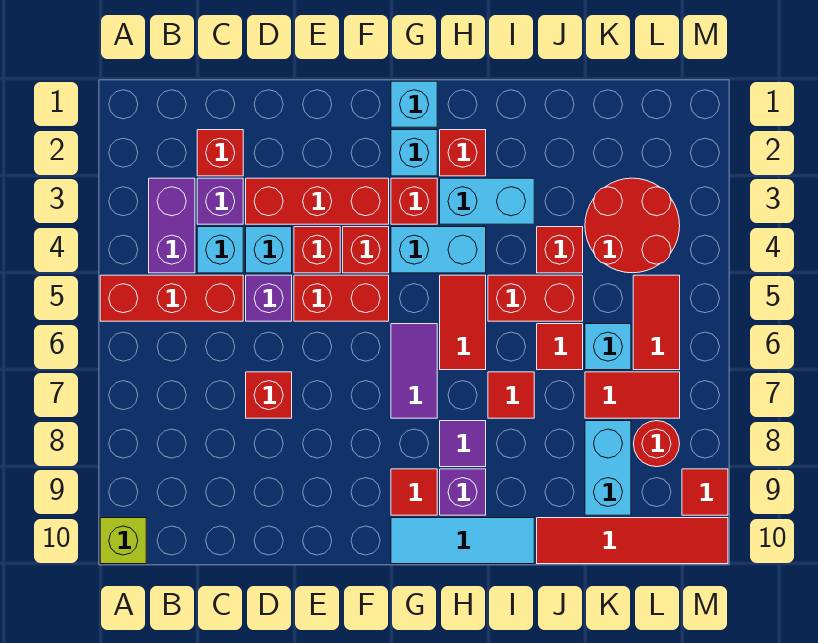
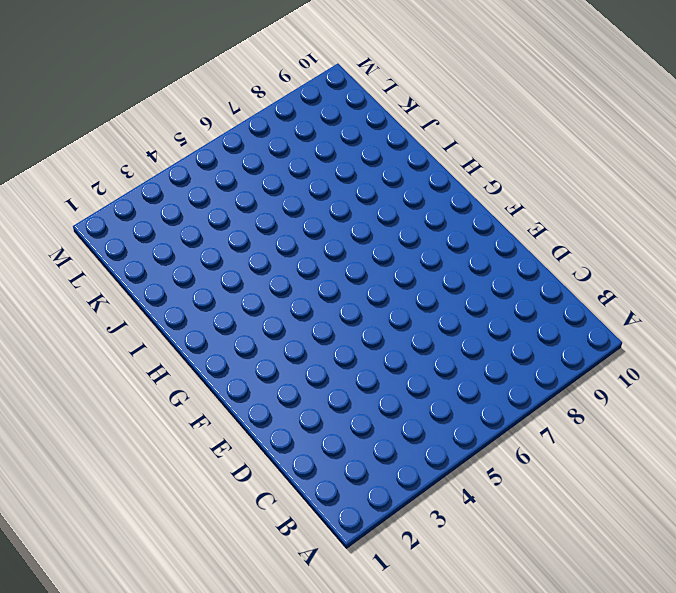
none -> red 1x3 brick [100,275,243,321]
none -> lime 1x1 brick [100,518,146,564]
none -> purple 1x2 brick [149,178,195,273]
none -> red 1x1 brick [197,130,243,176]

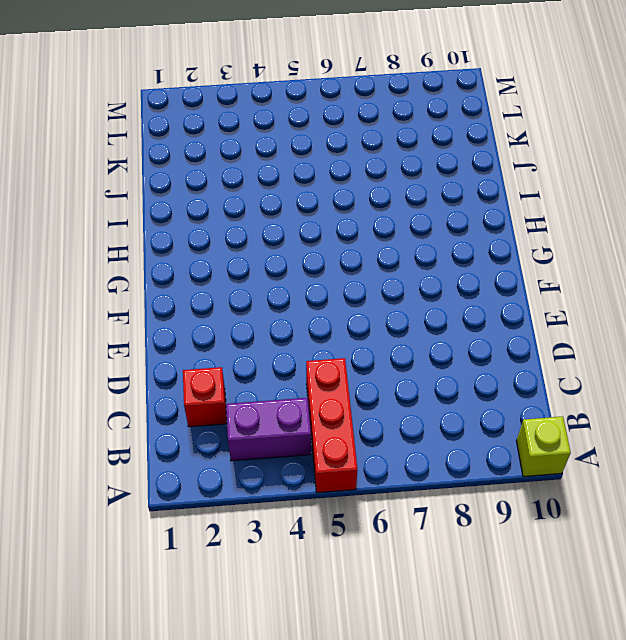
none -> purple 1x1 brick [197,178,243,224]
none -> cyan 1x1 brick [197,227,243,273]
none -> red 1x3 brick [246,178,389,224]
none -> cyan 1x1 brick [246,227,292,273]

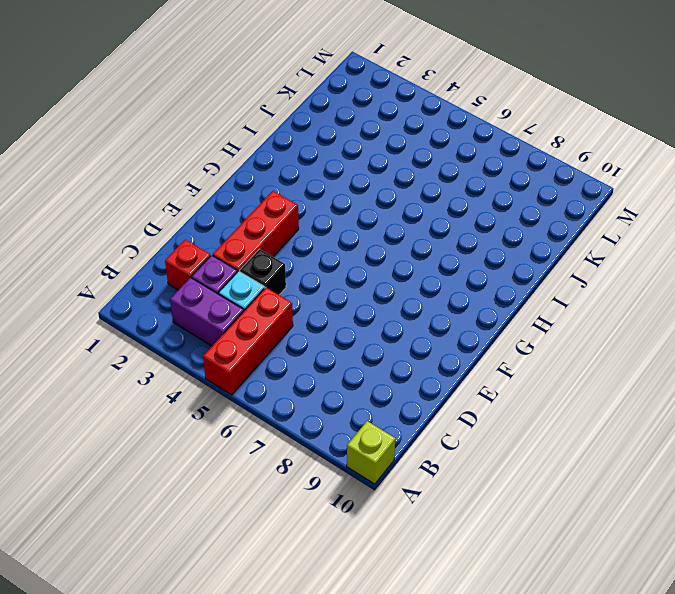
black 1x1 brick [240,249,286,295] -> cyan 1x1 brick [246,227,292,273]
none -> purple 1x1 brick [246,275,292,321]
none -> red 1x1 brick [246,372,292,418]
none -> red 1x1 brick [294,227,340,273]
none -> red 1x2 brick [294,275,389,321]

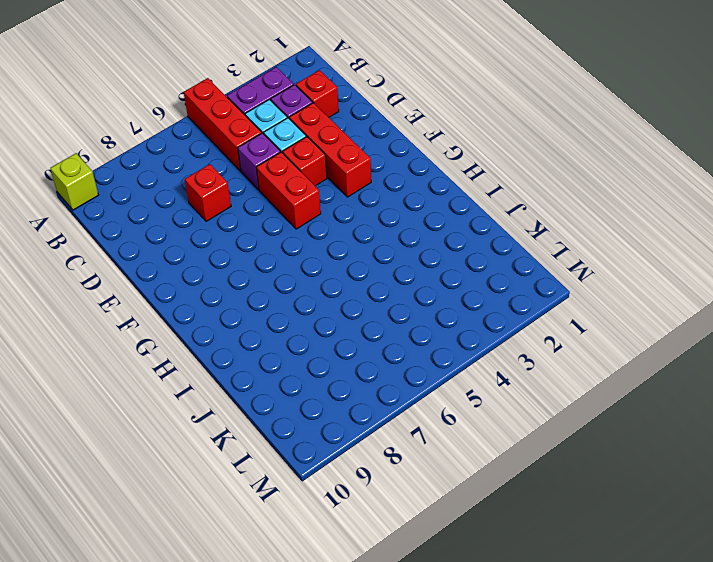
none -> red 1x1 brick [343,227,389,273]
none -> cyan 1x1 brick [391,81,437,127]
none -> cyan 1x1 brick [391,130,437,176]
none -> red 1x1 brick [391,178,437,224]

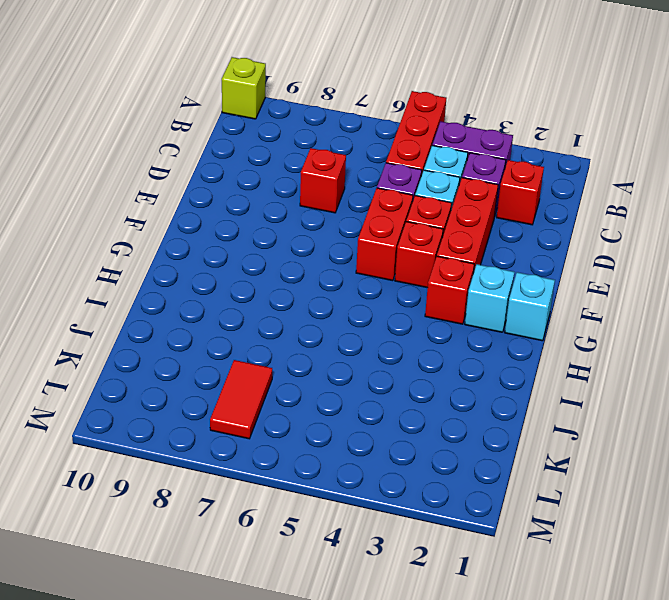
none -> cyan 1x2 brick [391,227,486,273]
none -> purple 1x2 tile [391,324,437,418]
none -> red 1x1 tile [391,469,437,515]
none -> cyan 1x3 tile [391,518,534,564]

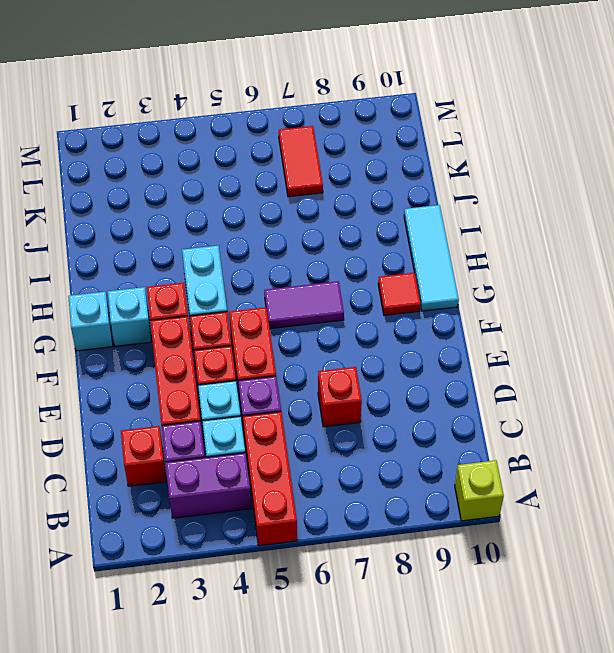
none -> red 1x1 brick [440,130,486,176]
none -> cyan 1x2 brick [440,178,534,224]
none -> red 1x2 tile [440,275,486,370]
none -> purple 1x1 tile [440,421,486,467]

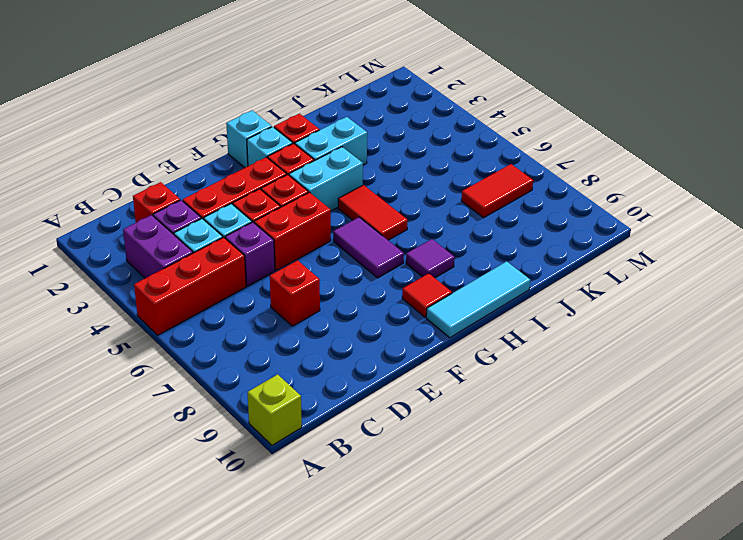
none -> purple 1x1 brick [440,469,486,515]
none -> red 1x2 brick [488,275,583,321]
none -> red 1x1 tile [488,372,534,418]
none -> red 1x1 brick [537,227,583,273]

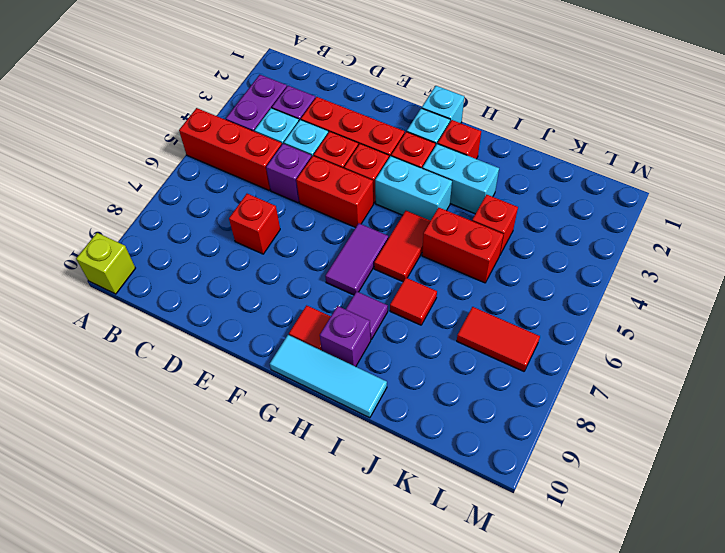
none -> red 1x1 brick [197,130,243,176]
none -> red 1x1 tile [537,324,583,370]
none -> red 1x4 tile [537,518,728,564]
none -> red 2x2 round brick [585,178,680,273]

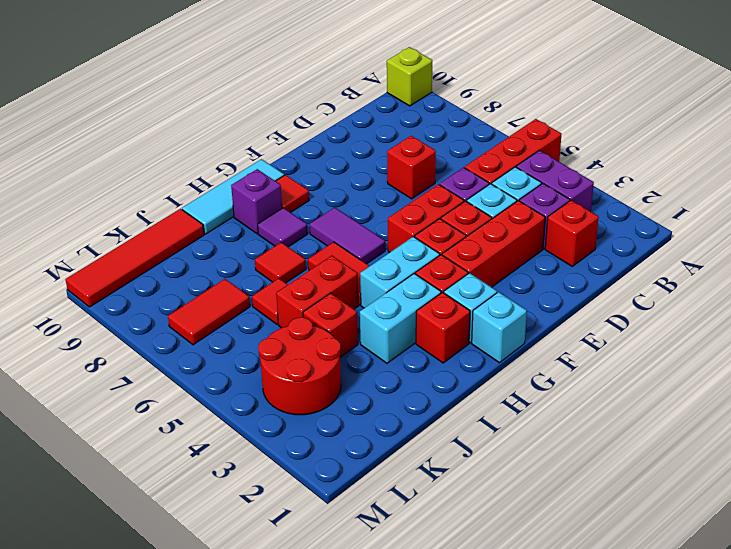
none -> cyan 1x1 brick [585,324,631,370]
none -> cyan 1x2 brick [585,421,631,515]
none -> red 1x2 tile [633,275,680,370]
none -> red 1x1 round brick [633,421,680,467]

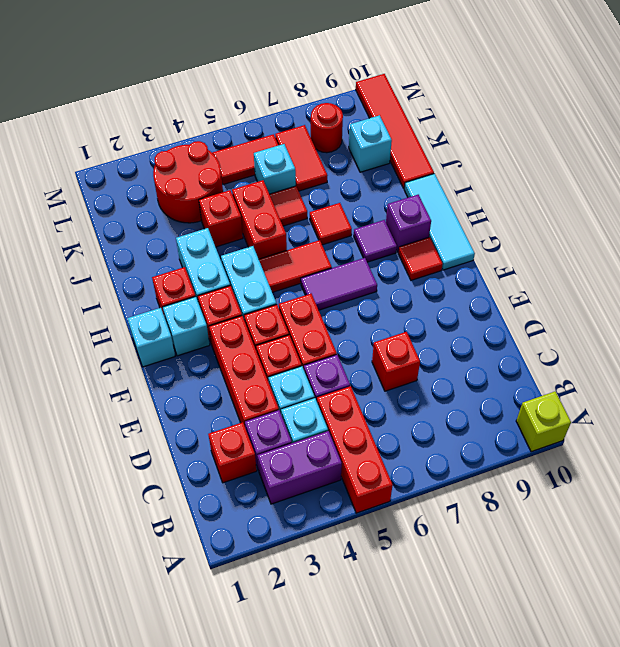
cyan 1x1 brick [349,115,392,172] -> cyan 1x2 brick [585,421,631,515]
none -> red 1x1 tile [682,469,728,515]

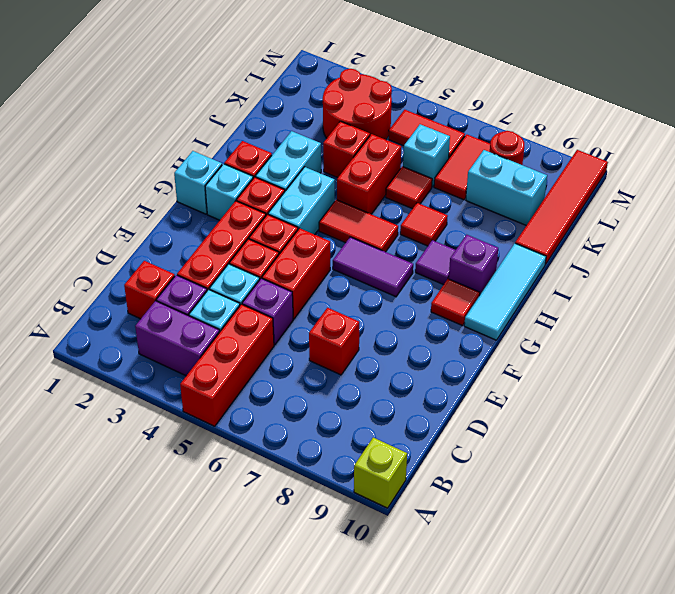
none -> red 1x1 tile [682,469,728,515]

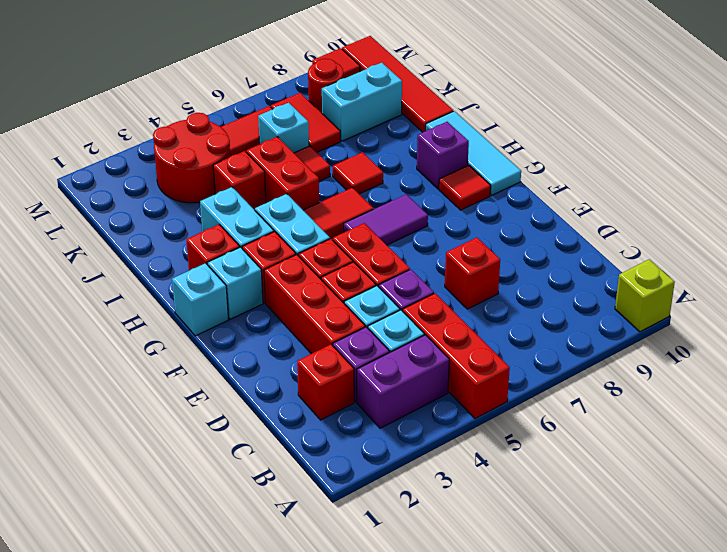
none -> purple 1x1 tile [440,421,486,467]

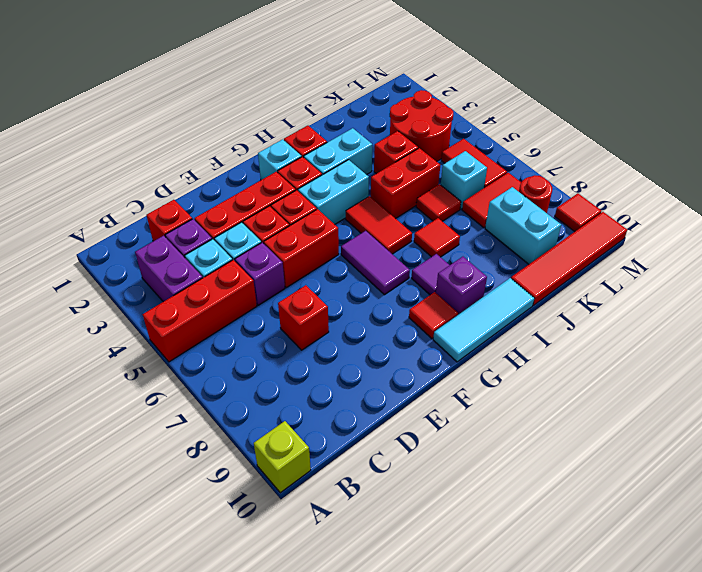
none -> cyan 1x1 brick [391,81,437,127]

